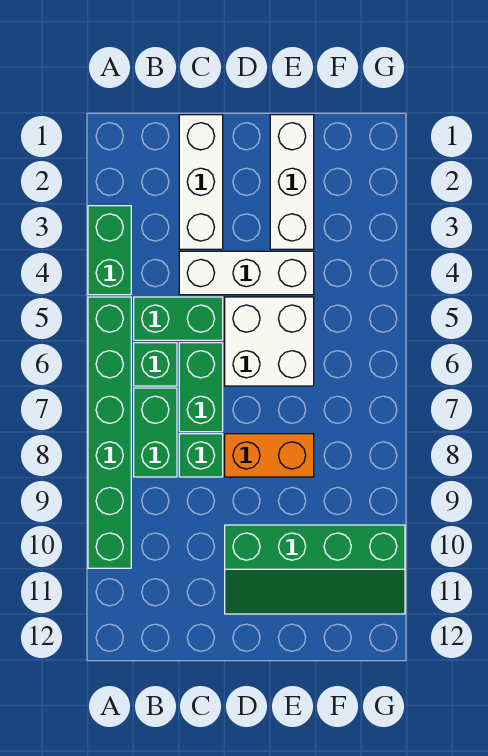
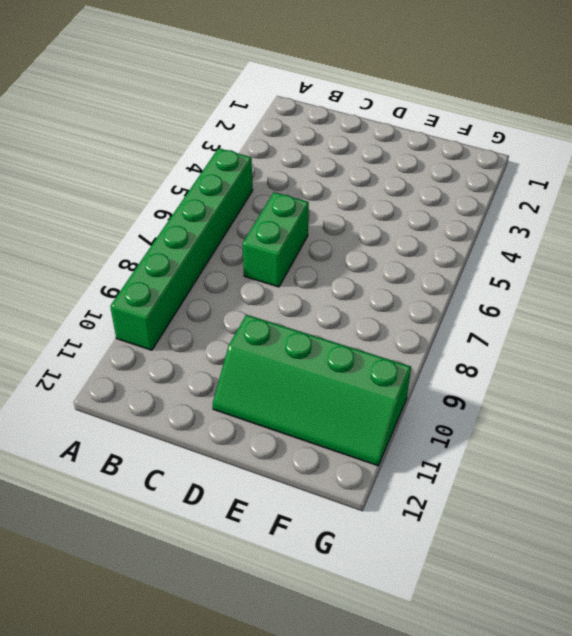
none -> green 1x2 brick [88,206,131,295]
none -> green 1x2 brick [134,297,223,340]
none -> green 1x1 brick [134,343,177,386]

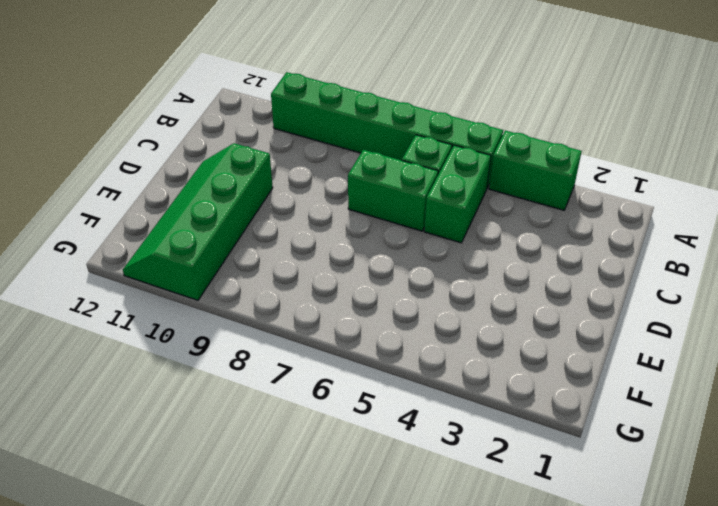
none -> green 1x2 brick [134,388,177,477]
none -> white 1x3 brick [179,115,223,249]
none -> white 1x3 brick [179,251,314,295]

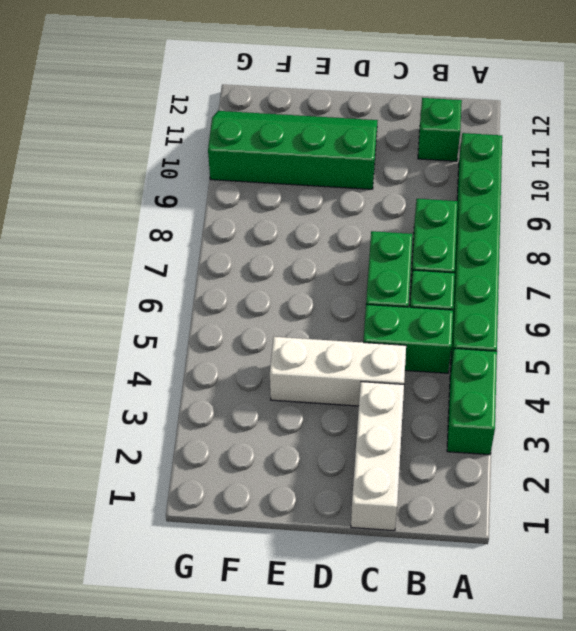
green 1x1 brick [418,98,462,161] -> green 1x1 brick moved to [179,434,223,477]
none -> white 2x2 brick [225,297,314,386]
none -> orange 1x2 brick [225,434,314,477]
none -> white 1x3 brick [270,115,314,249]

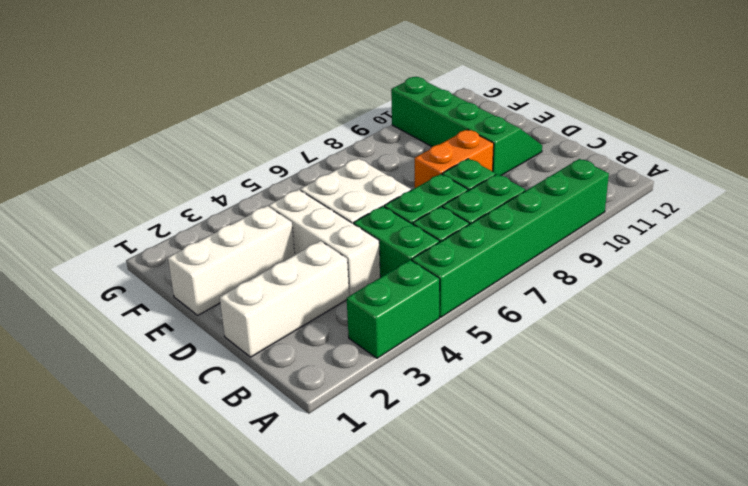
orange 1x2 brick [415,130,494,188] -> orange 1x2 brick turned to [225,434,314,477]

